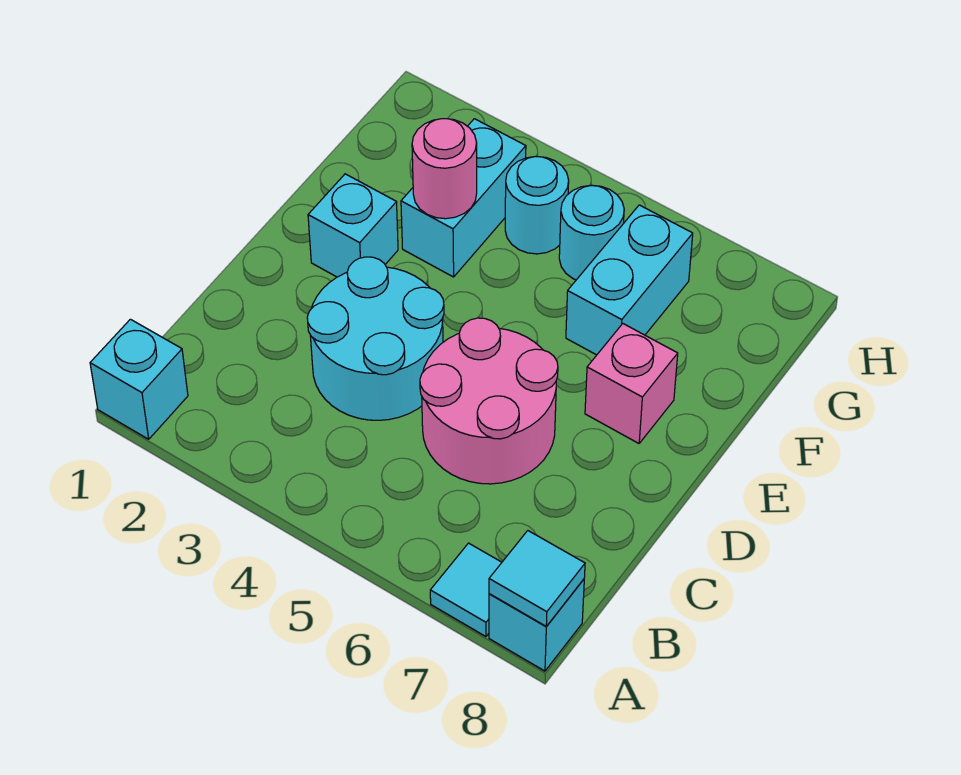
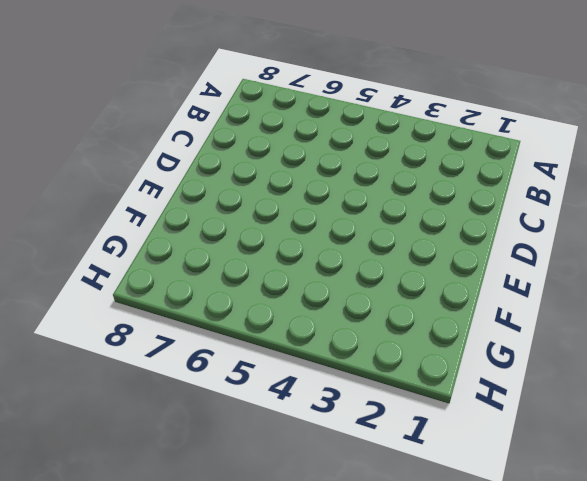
none -> cyan 1x1 brick [90,319,188,439]
none -> cyan 1x1 tile [430,543,502,637]
none -> cyan 1x1 brick [489,579,584,671]

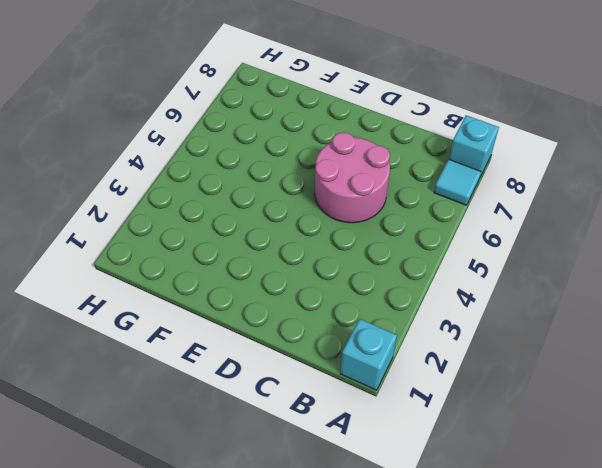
none -> cyan 2x2 round brick [307,257,444,420]
none -> cyan 1x1 brick [308,174,398,277]
none -> pink 1x1 brick [585,324,678,443]

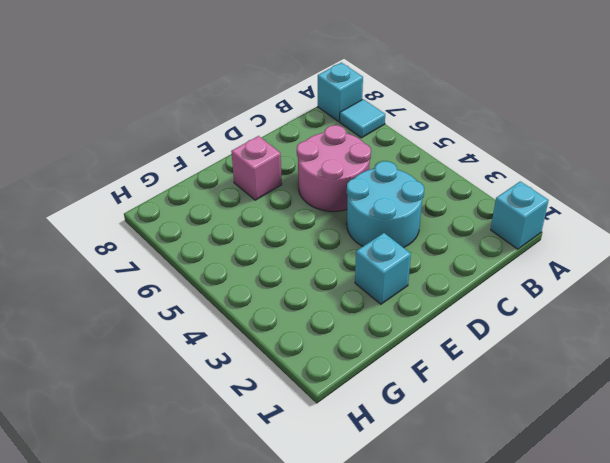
none -> cyan 1x2 brick [401,119,526,277]
none -> cyan 1x2 brick [566,205,693,355]
none -> cyan 1x1 round brick [505,156,569,254]

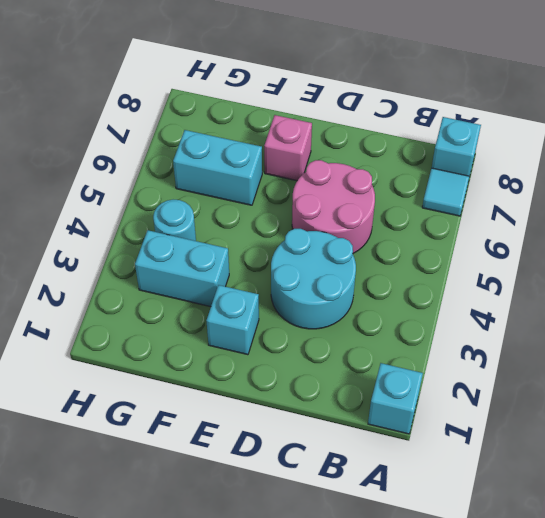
none -> cyan 1x1 round brick [559,185,624,280]
none -> cyan 1x1 tile [489,531,585,626]
none -> pink 1x1 round brick [412,119,477,219]

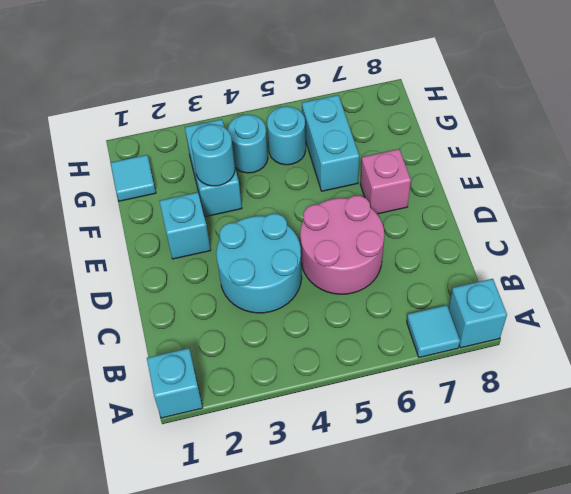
cyan 1x1 round brick [191,124,235,186] -> pink 1x1 round brick [412,119,477,219]
cyan 1x1 tile [110,155,156,201] -> cyan 1x1 tile moved to [489,531,585,626]

